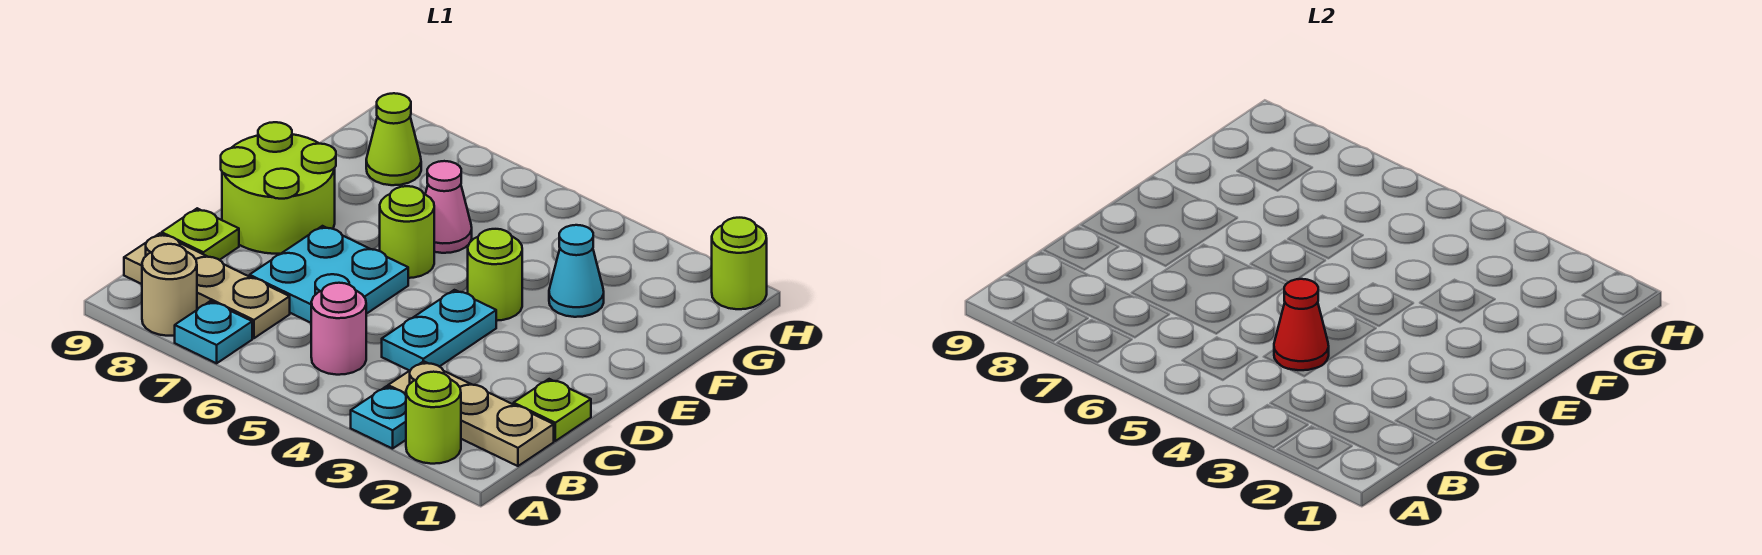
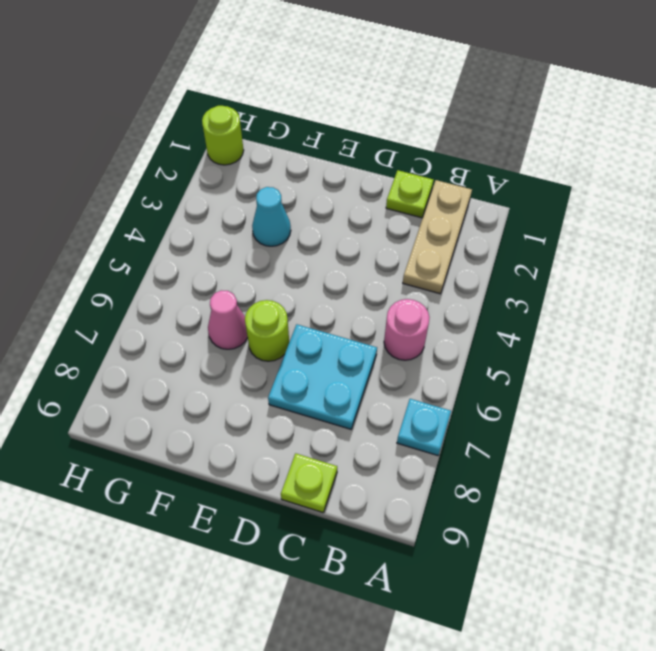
none -> lime 1x1 round brick [406,372,461,464]
none -> cyan 1x1 plate [351,386,406,449]
none -> tan 1x1 round brick [142,244,197,336]

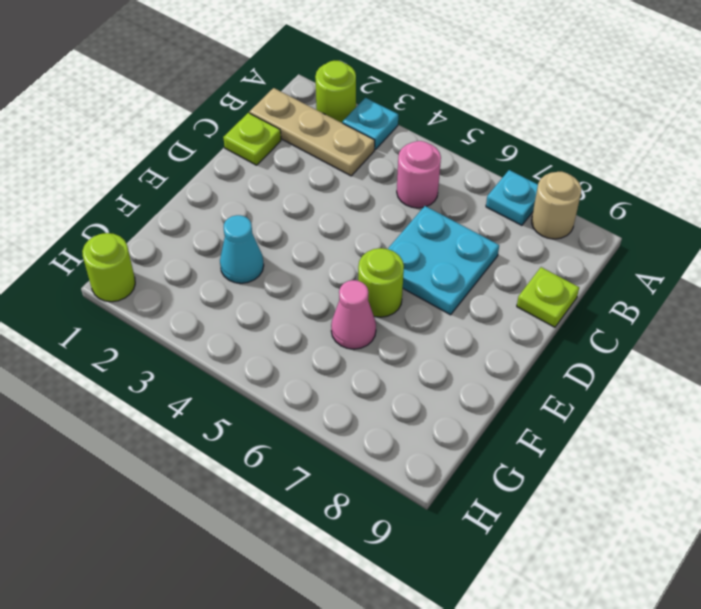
none -> tan 1x3 plate [124,233,290,338]
none -> cyan 1x2 plate [382,290,496,371]
none -> lime 2x2 round brick [221,122,336,254]

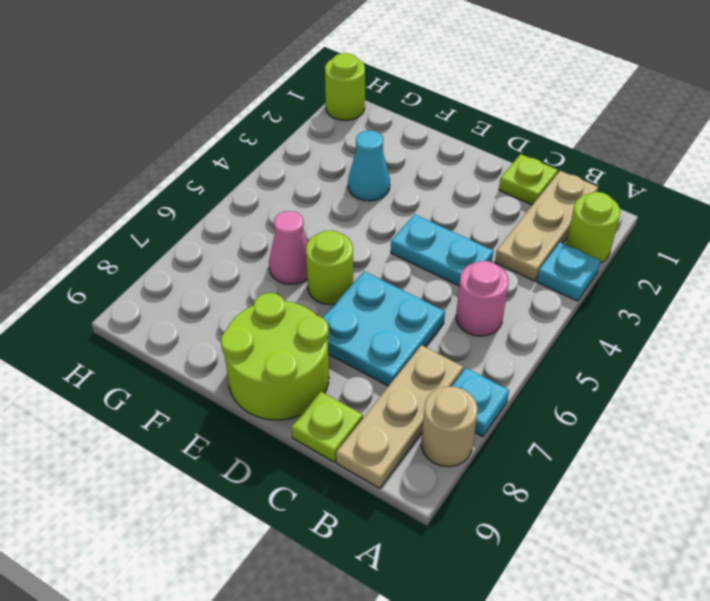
none -> lime 1x1 round brick [468,229,522,321]
none -> lime 1x1 cone [366,93,421,185]
none -> red 1x1 cone [1274,279,1329,370]

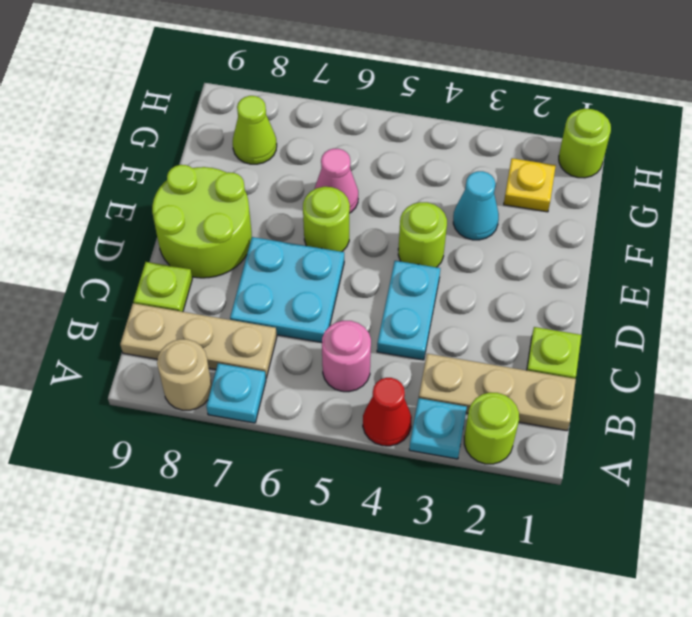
red 1x1 cone [363,378,412,446] -> red 1x1 cone moved to [1274,279,1329,370]
yellow 1x1 plate [504,158,556,212] -> none

